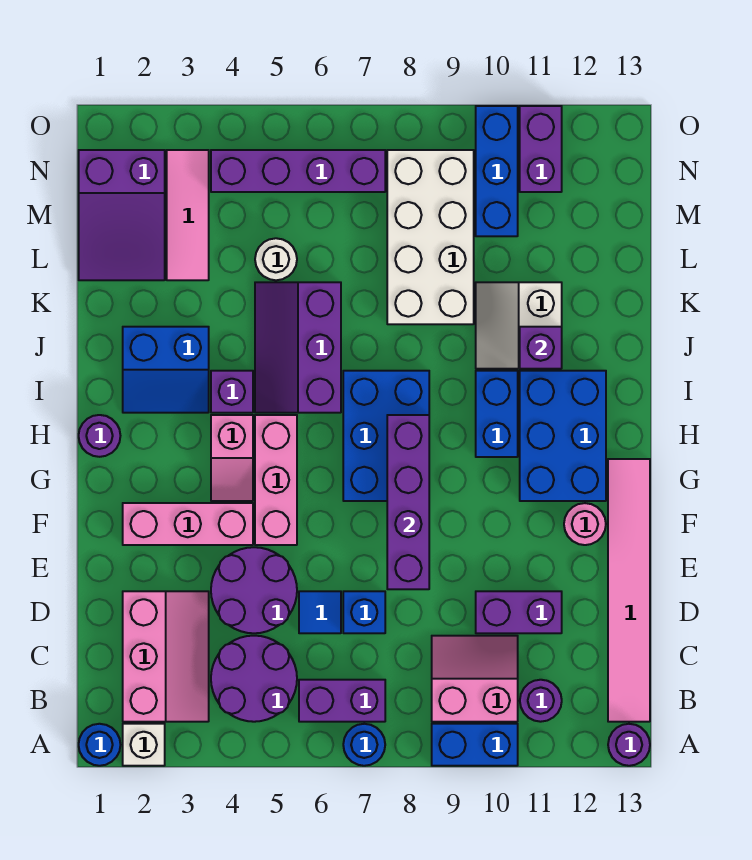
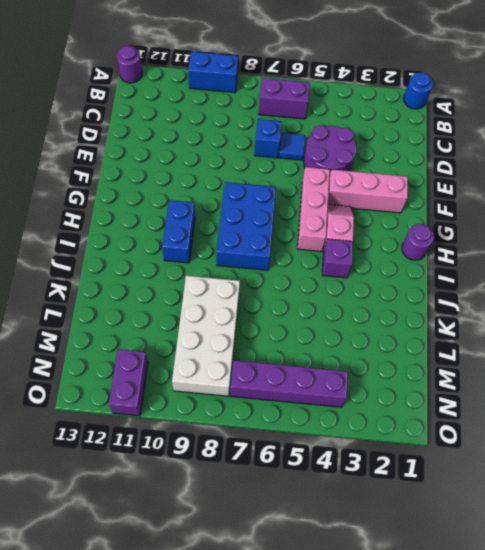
none -> white 1x1 brick [123,724,165,766]
none -> blue 1x1 round brick [343,724,385,766]
none -> pink 2x3 slope [123,591,209,722]
none -> purple 2x2 round brick [211,636,297,722]

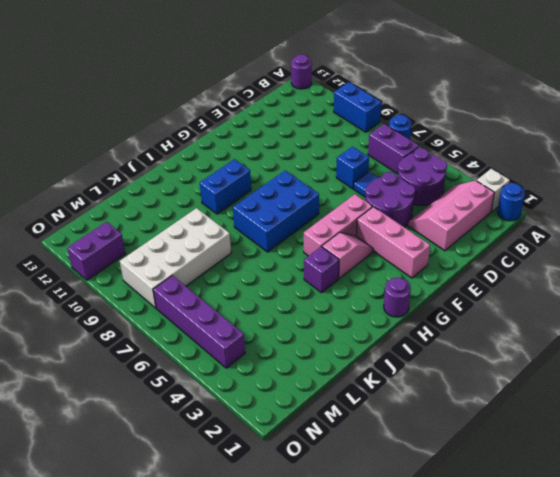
none -> pink 2x2 slope [432,636,518,722]
none -> purple 1x1 round brick [520,680,562,722]
none -> pink 1x6 tile [608,459,650,722]
none -> purple 1x2 brick [476,591,562,633]

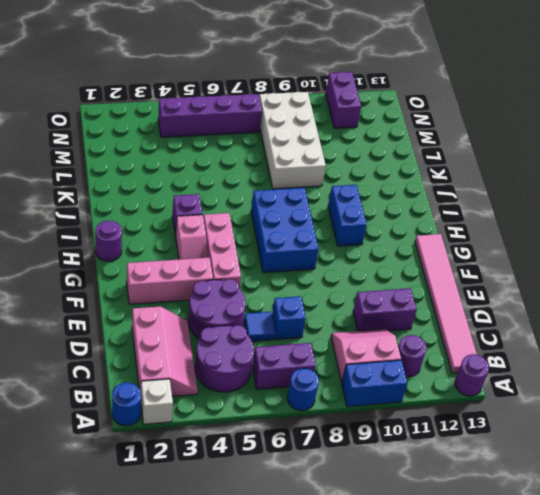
none -> pink 1x1 round brick [564,503,606,545]
none -> blue 2x3 brick [520,371,606,501]
none -> blue 2x2 slope [123,327,209,413]
none -> purple 2x3 slope [255,282,341,413]

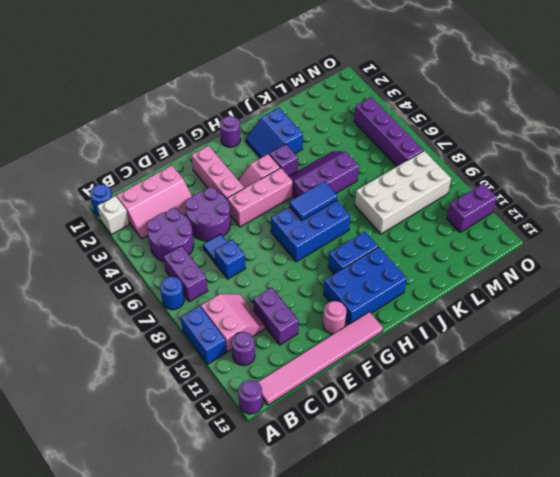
blue 1x2 tile [289,181,337,221] -> none
none -> white 2x2 slope [476,282,562,369]
none -> purple 2x3 slope [79,150,165,280]
none -> pink 1x3 tile [167,150,209,280]
none -> white 1x1 round brick [255,238,297,280]

